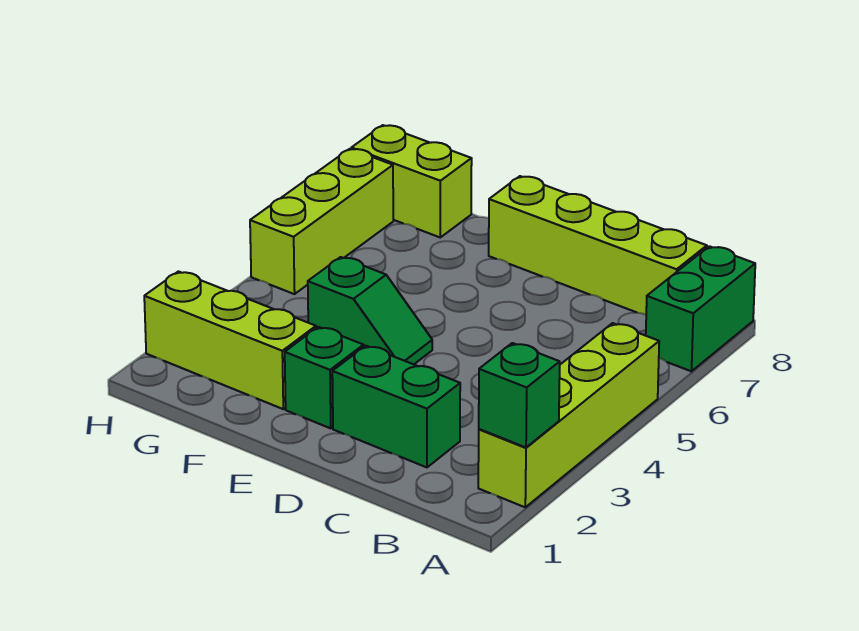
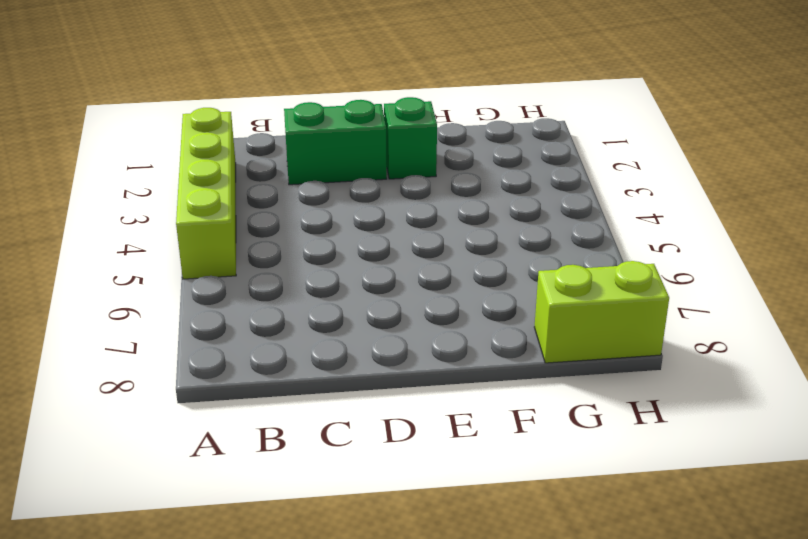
none -> green 1x2 brick [646,246,755,371]
none -> lime 1x4 brick [489,176,707,315]

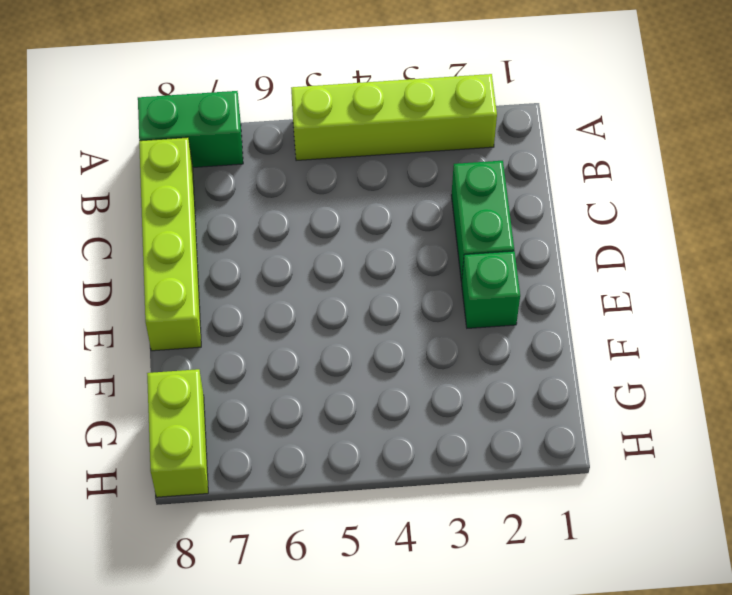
none -> green 1x2 slope [308,257,432,364]
none -> lime 1x3 brick [144,271,316,409]

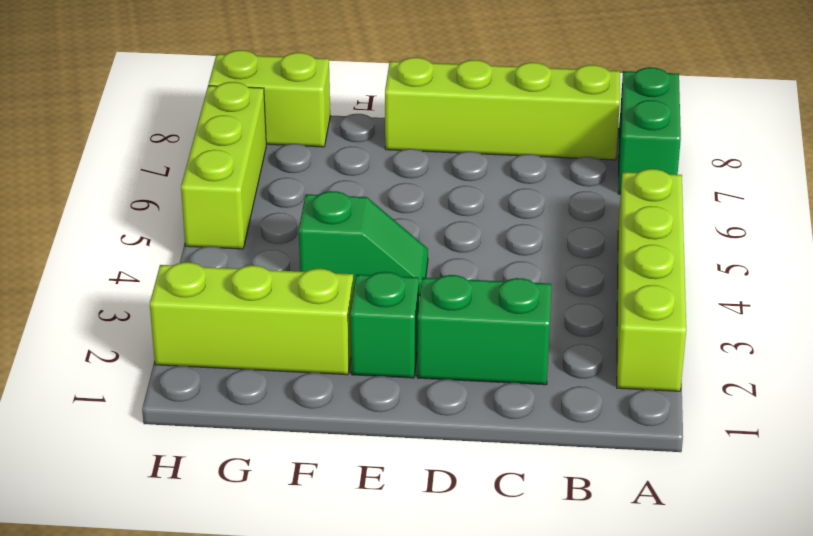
none -> green 1x1 brick [479,343,560,447]

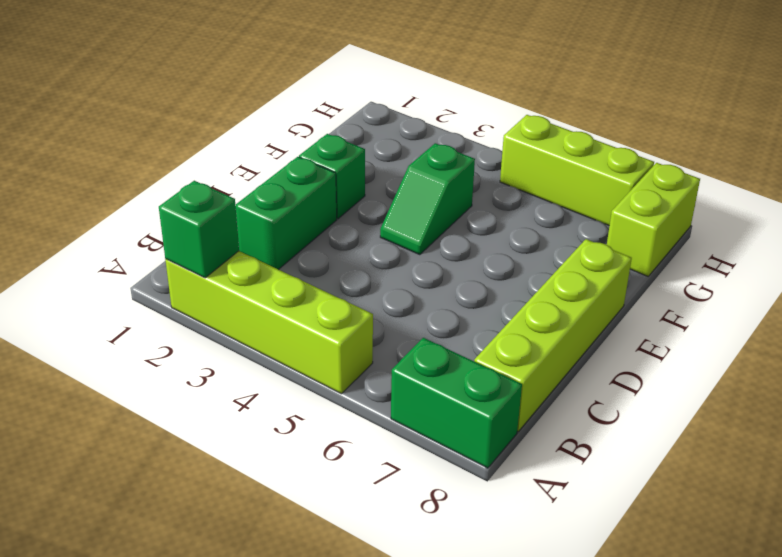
none -> lime 1x3 brick [144,271,316,409]

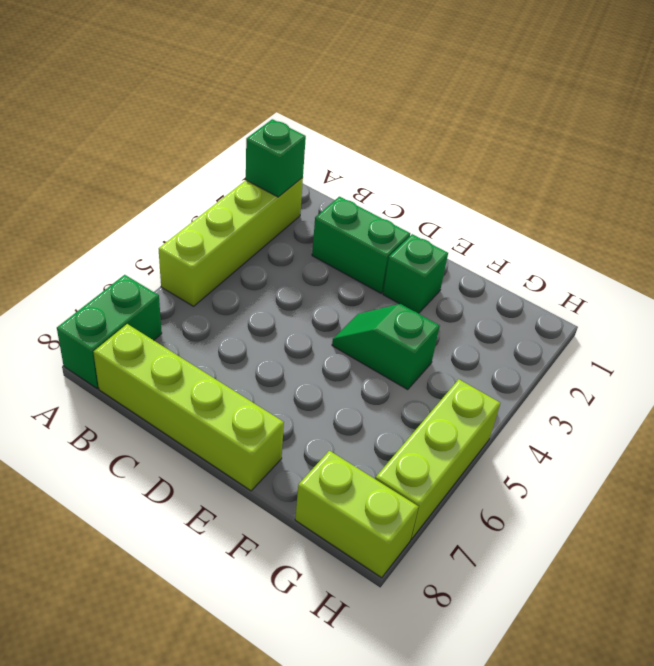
none -> lime 1x3 brick [144,271,316,409]

